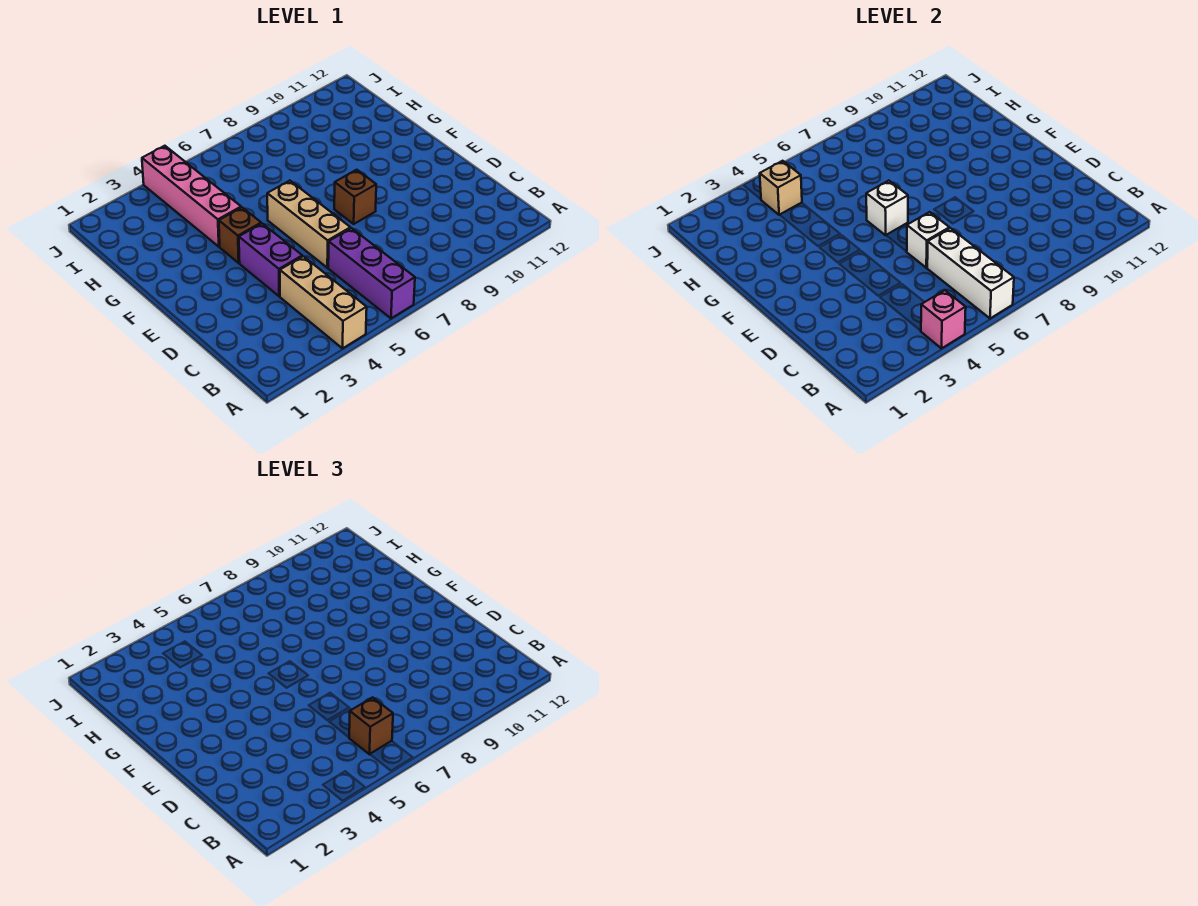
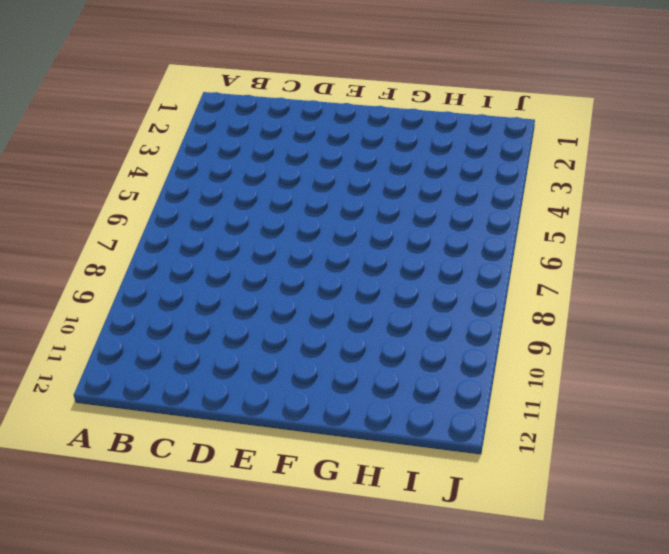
none -> tan 1x3 brick [280,256,367,348]
none -> purple 1x3 brick [328,228,415,318]
none -> purple 1x2 brick [239,223,302,296]

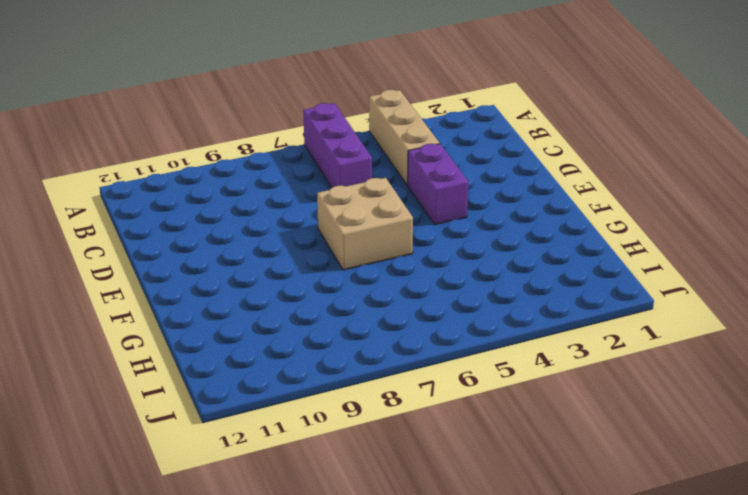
tan 2x2 brick [317,178,413,270] -> tan 1x3 brick [267,181,350,268]
none -> brown 1x1 brick [334,170,376,224]
none -> brown 1x1 brick [219,208,261,263]
none -> pink 1x4 brick [142,146,241,247]

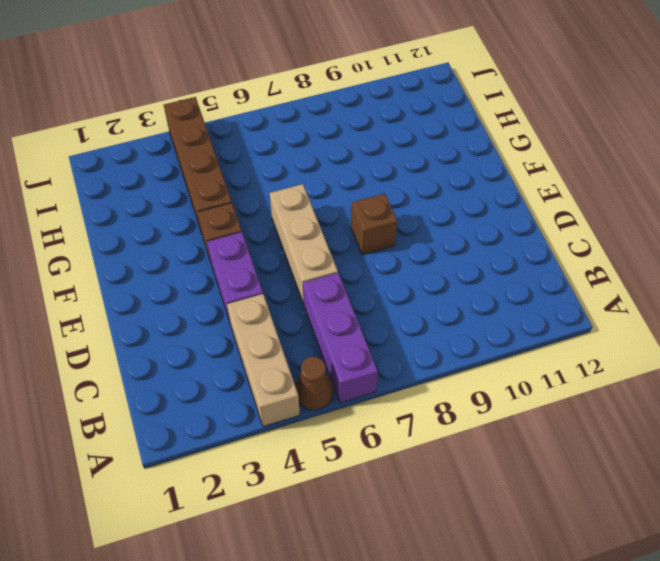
brown 1x1 cone [295,357,333,410] -> none
brown 1x4 brick [164,97,232,233] -> pink 1x4 brick [142,146,241,247]
none -> pink 1x1 brick [921,290,966,348]
none -> white 1x3 brick [927,228,1014,318]
none -> white 1x1 brick [906,212,949,268]

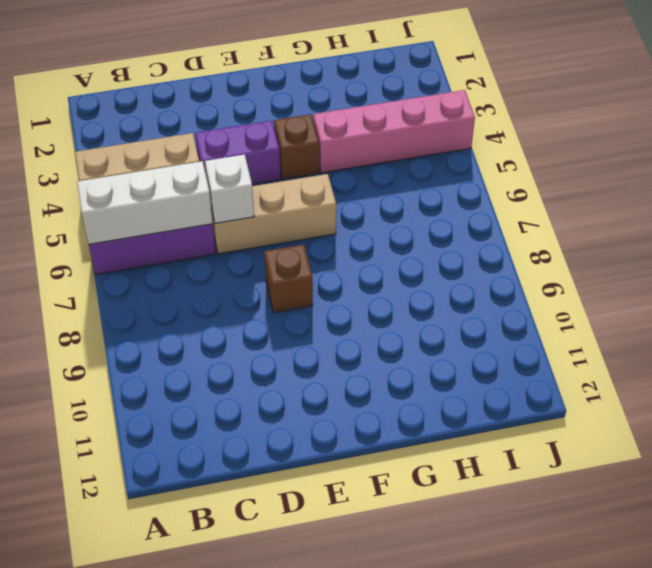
none -> pink 1x1 brick [921,290,966,348]
none -> white 1x1 brick [866,181,908,235]
none -> tan 1x1 brick [760,161,802,215]

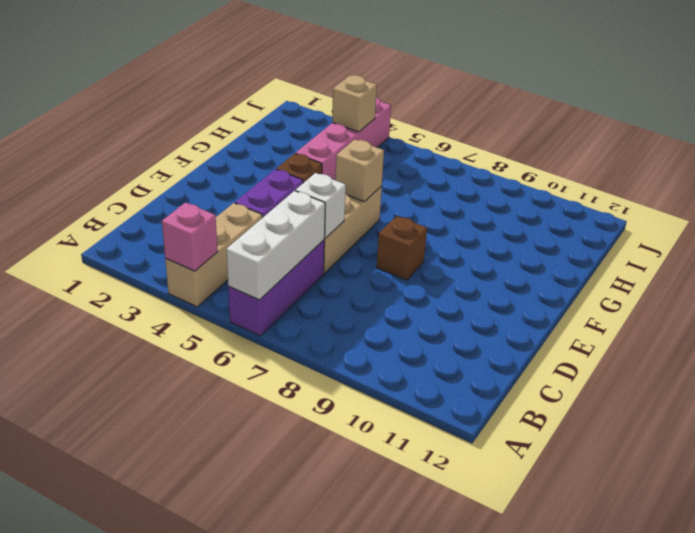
tan 1x1 brick [336,140,384,202] -> white 1x1 brick [866,181,908,235]
none -> brown 1x1 brick [349,697,393,754]

